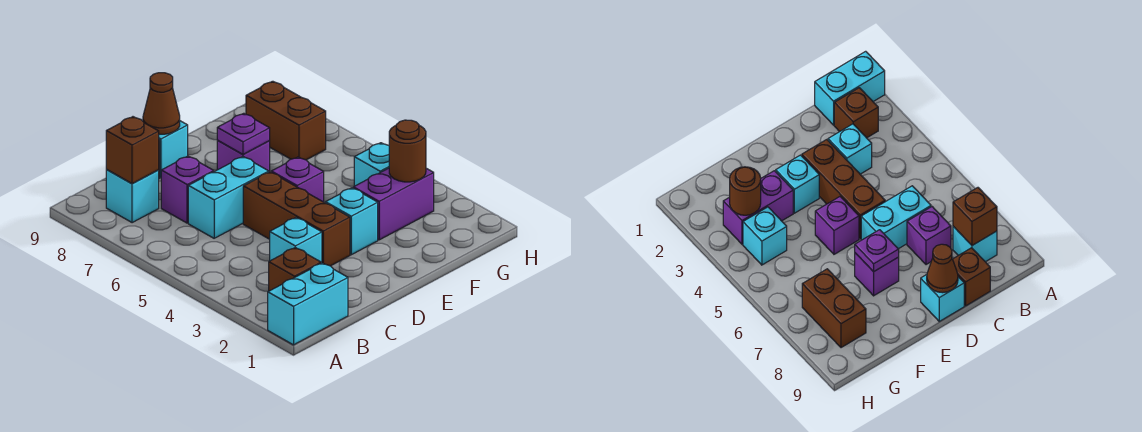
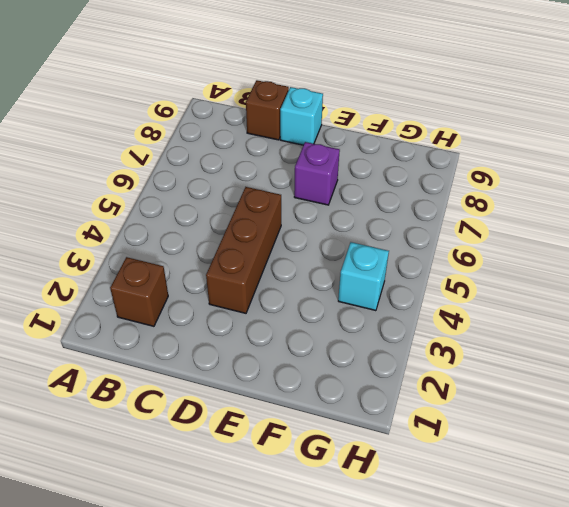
none -> cyan 1x2 brick [268,263,348,345]
none -> cyan 1x1 brick [106,170,159,223]
none -> cyan 1x1 brick [270,217,322,263]

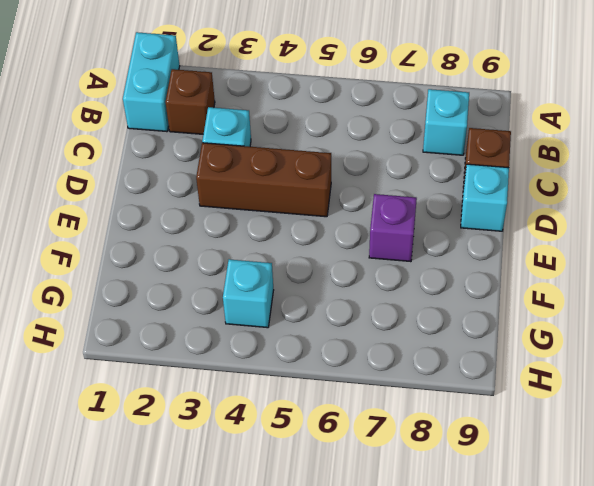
none -> cyan 1x2 brick [188,157,269,238]
none -> purple 1x1 brick [161,156,214,223]
none -> cyan 1x1 brick [325,188,378,255]

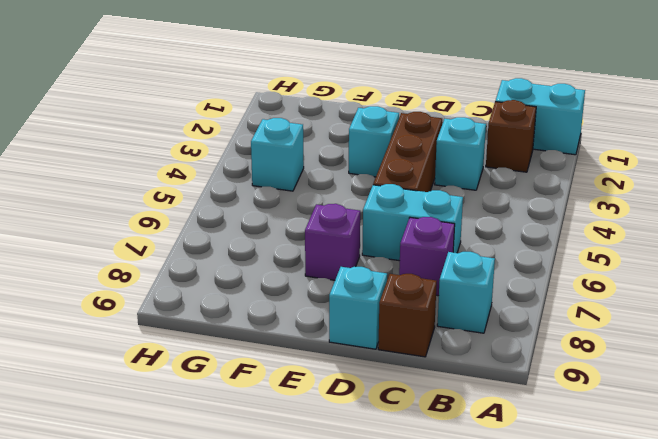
none -> purple 1x1 brick [271,157,324,202]
none -> purple 1x2 brick [353,168,434,240]
none -> brown 1x2 brick [246,81,326,160]

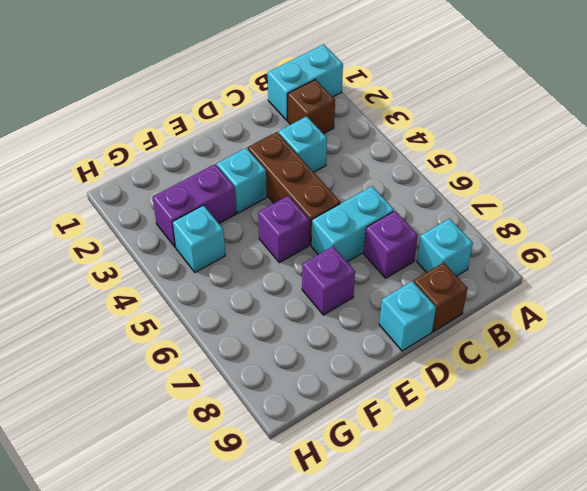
none -> brown 1x2 brick [246,81,326,160]
none -> brown 1x1 brick [106,117,159,184]
none -> brown 1x1 cone [143,73,180,134]

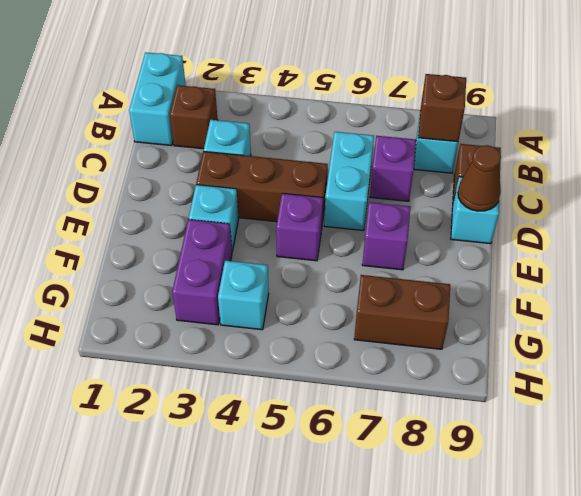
none -> purple 1x1 plate [217,113,270,154]
none -> brown 1x1 round brick [389,120,426,182]

